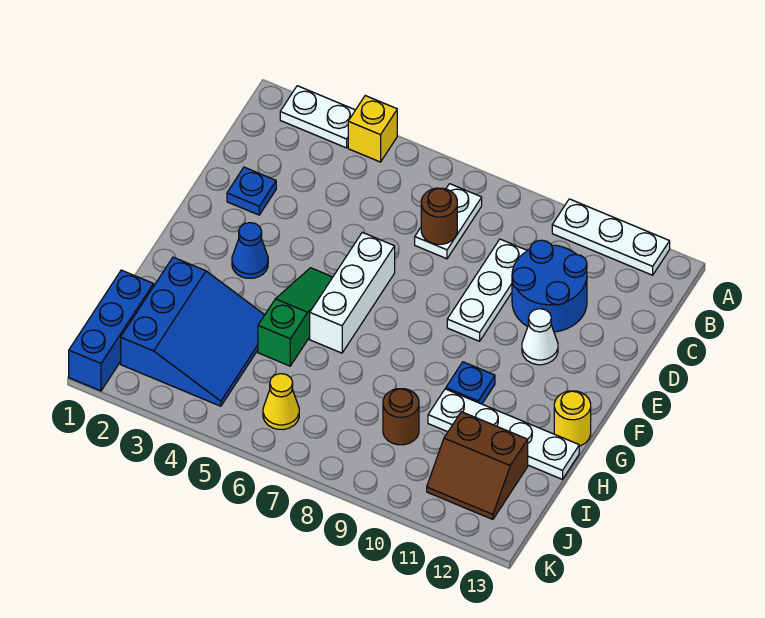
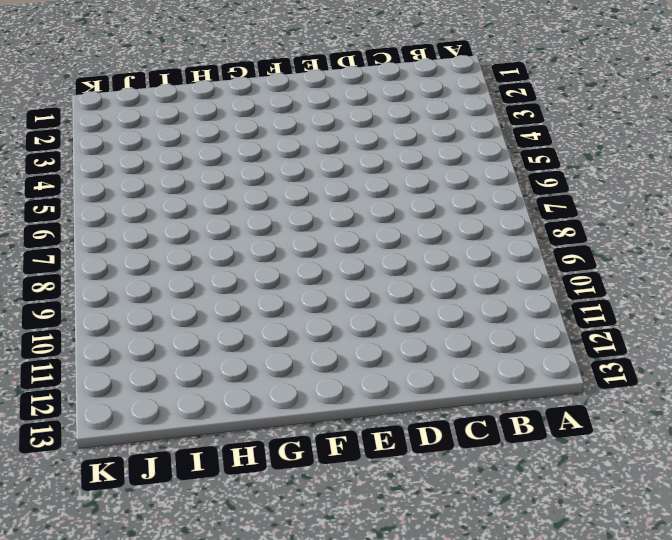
none -> white 1x2 plate [280,86,355,148]
none -> yellow 1x1 brick [348,96,397,162]
none -> white 1x3 plate [552,199,670,275]

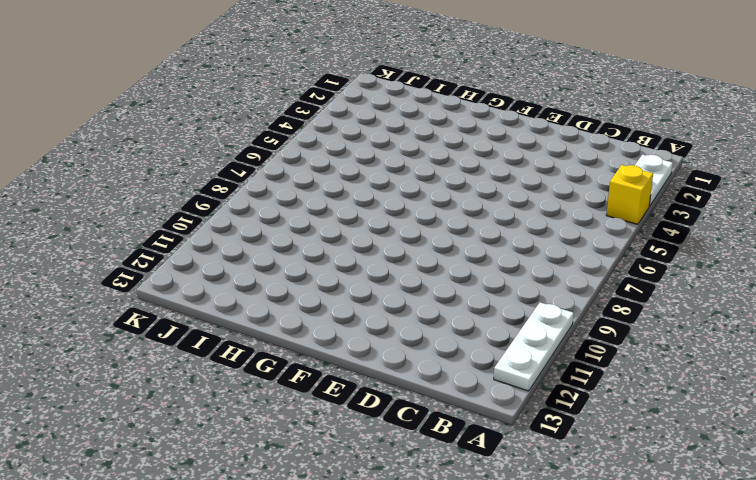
none -> white 1x2 plate [415,184,482,259]
none -> white 1x3 plate [447,239,527,341]
none -> blue 2x2 round brick [512,240,587,332]

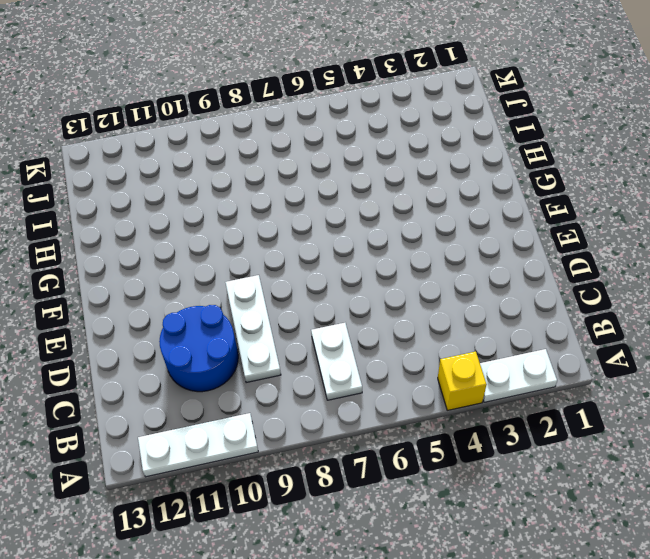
none -> blue 1x1 plate [227,167,276,215]
none -> white 1x3 brick [310,232,395,353]
none -> white 1x1 cone [522,309,558,365]

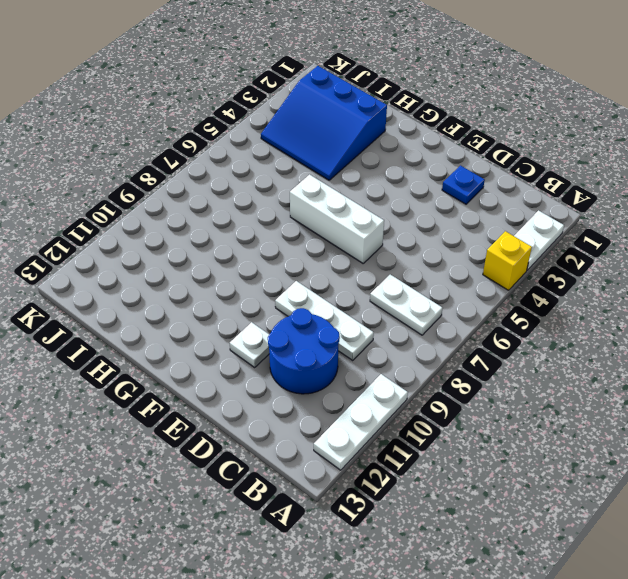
white 1x1 plate [230,322,269,367] -> white 1x1 cone [522,309,558,365]
none -> blue 1x1 cone [232,223,268,278]
none -> green 1x3 slope [258,268,333,366]
none -> blue 1x1 plate [446,362,495,404]

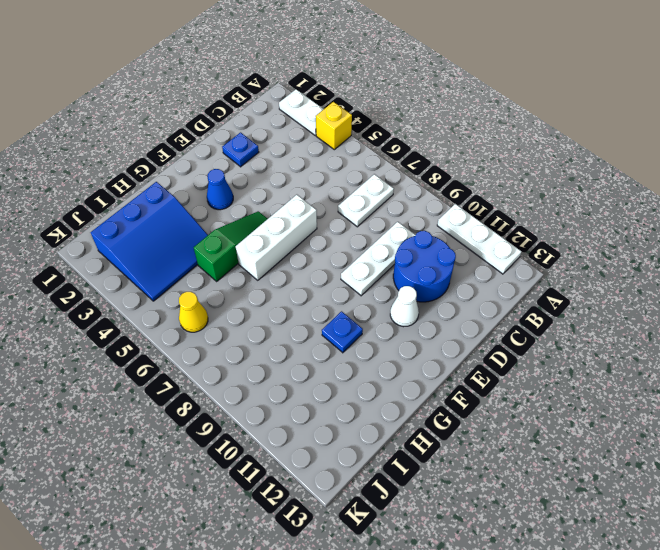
none -> yellow 1x1 round brick [554,391,591,446]
none -> white 1x4 plate [428,389,579,479]
none -> blue 1x3 brick [69,270,154,391]

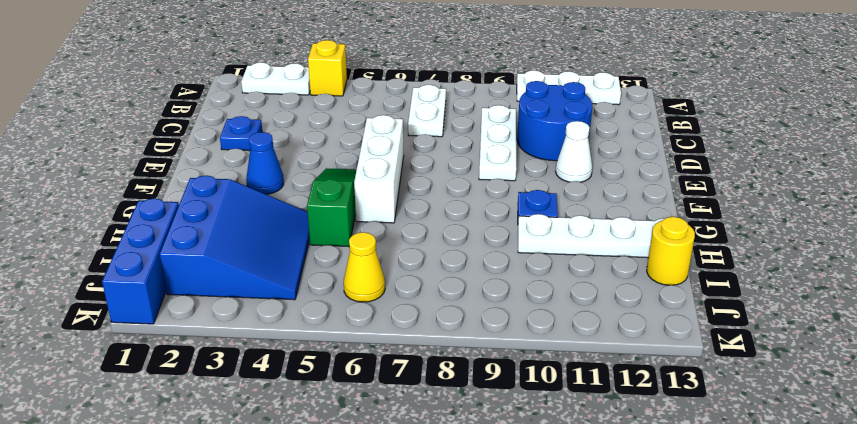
yellow 1x1 round brick [647,217,695,285] -> yellow 1x1 round brick moved to [554,391,591,446]
none -> brown 1x1 round brick [383,389,419,445]
none -> brown 2x2 slope [427,412,528,519]
none -> brown 1x1 round brick [421,188,457,244]

